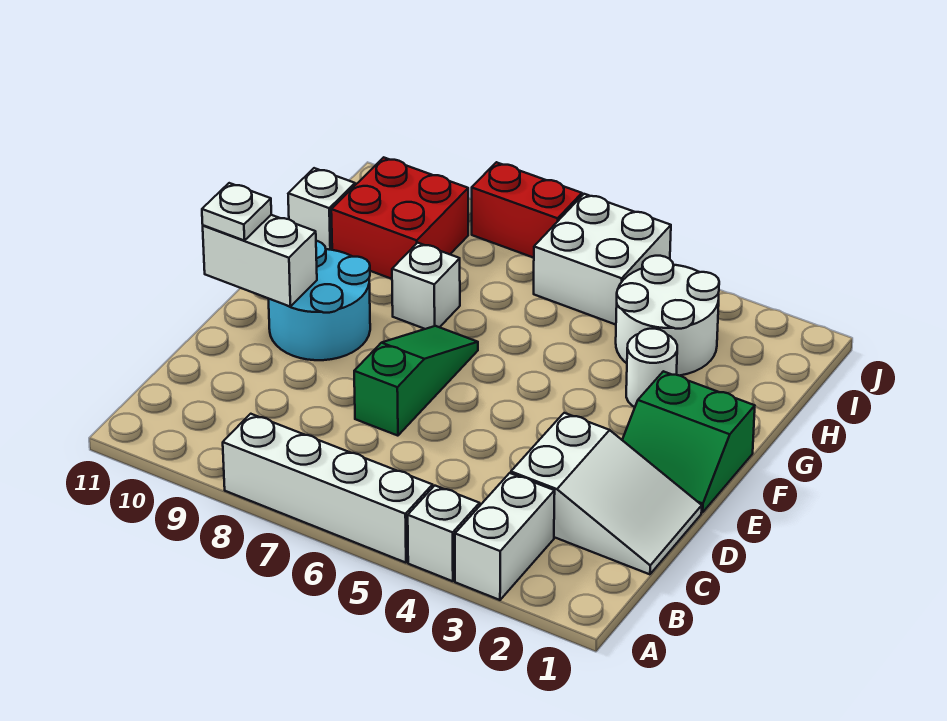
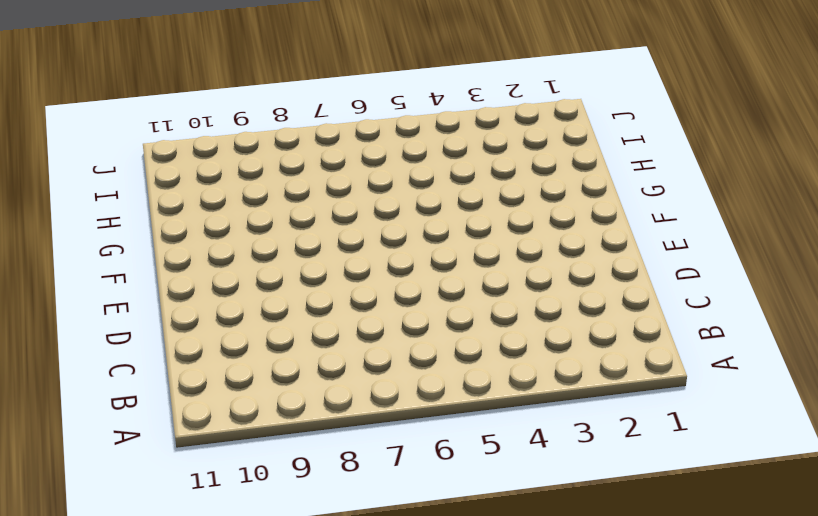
none -> white 1x2 brick [455,473,555,600]
none -> white 1x1 brick [408,486,480,581]
none -> white 1x4 brick [223,414,433,563]

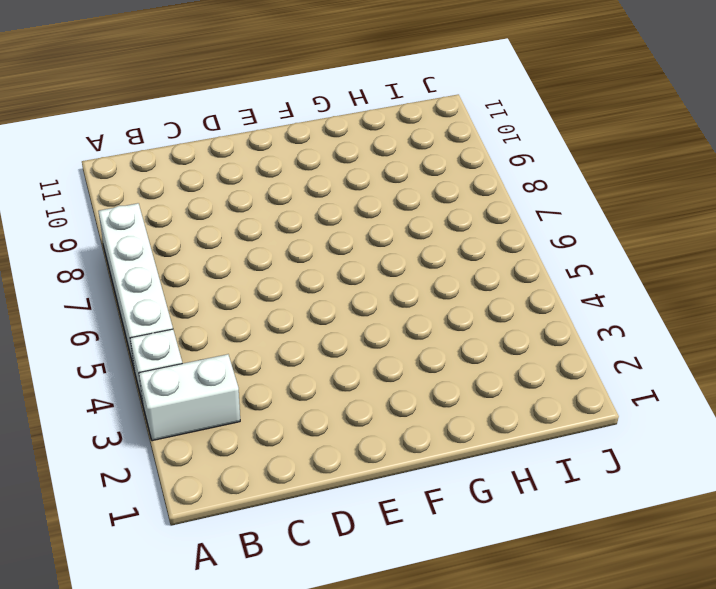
none -> white 2x3 slope [511,413,702,574]
none -> green 1x3 slope [354,326,478,436]
none -> green 2x2 slope [622,371,755,512]

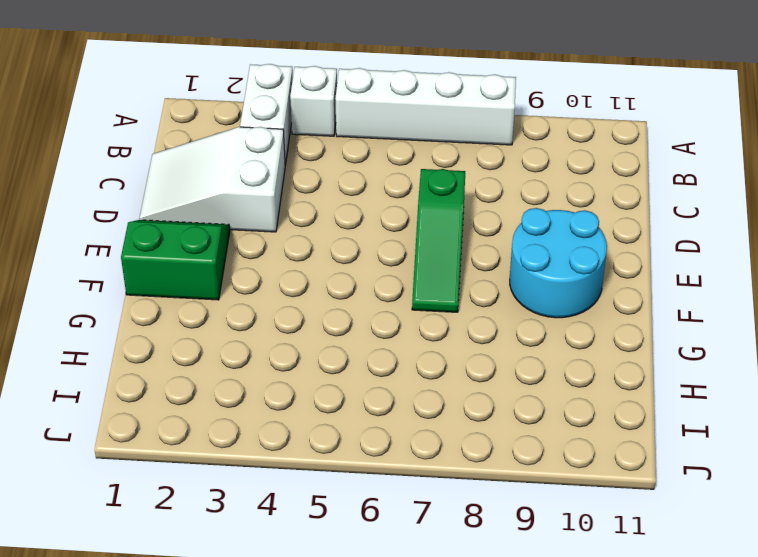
none -> white 1x1 round brick [626,329,677,407]
none -> white 1x1 brick [392,243,460,329]
none -> white 2x2 round brick [616,256,719,376]

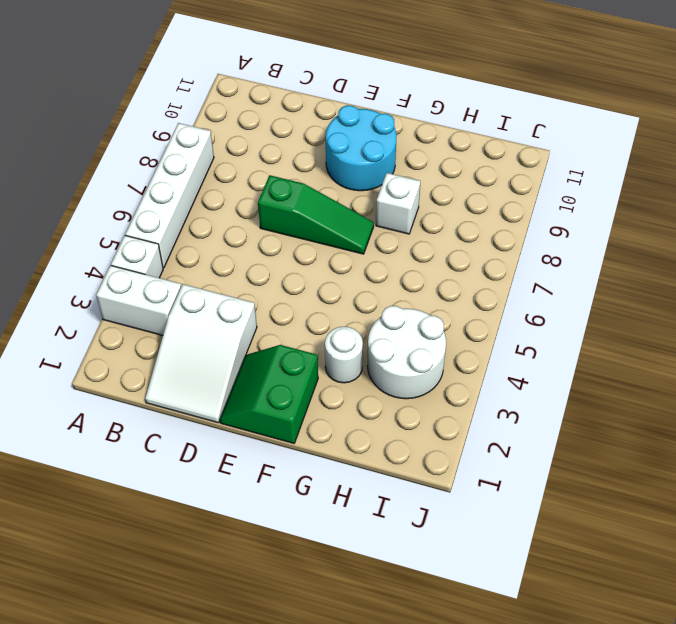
none -> red 2x2 brick [331,157,468,279]
none -> white 1x1 brick [288,168,355,250]
none -> white 2x2 brick [534,194,671,325]

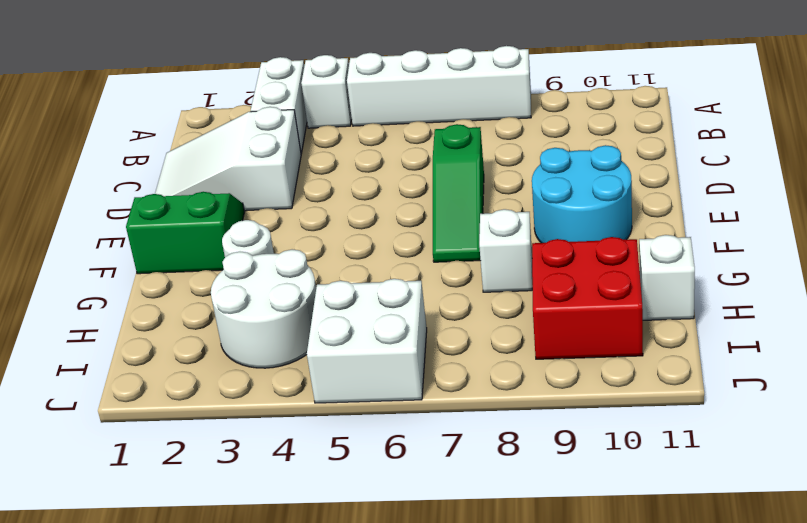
none -> red 1x2 brick [472,162,582,258]
none -> white 1x2 brick [203,215,317,307]
none -> white 1x1 plate [202,183,271,241]

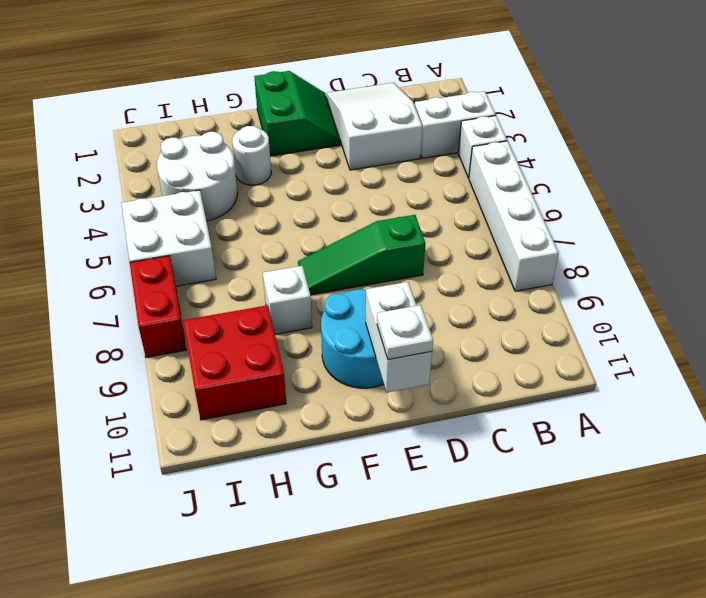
none -> white 1x1 brick [288,168,355,250]

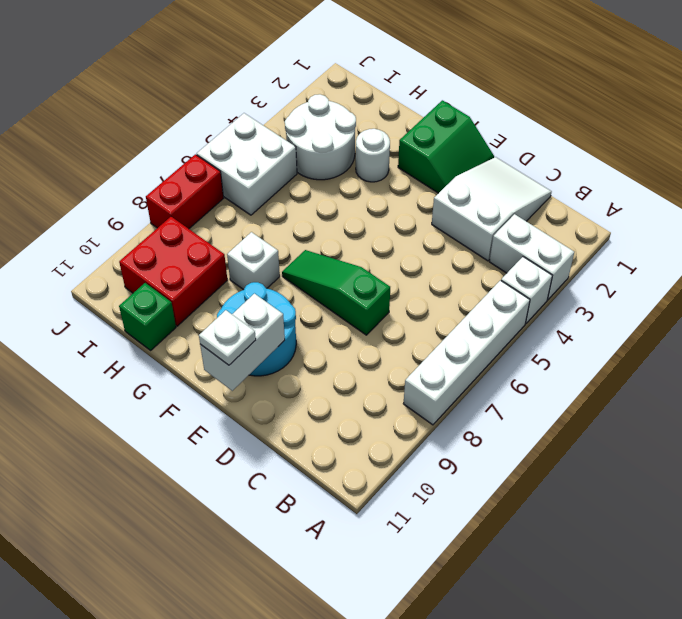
green 1x1 brick [119,283,176,350] -> white 1x1 brick [288,168,355,250]

